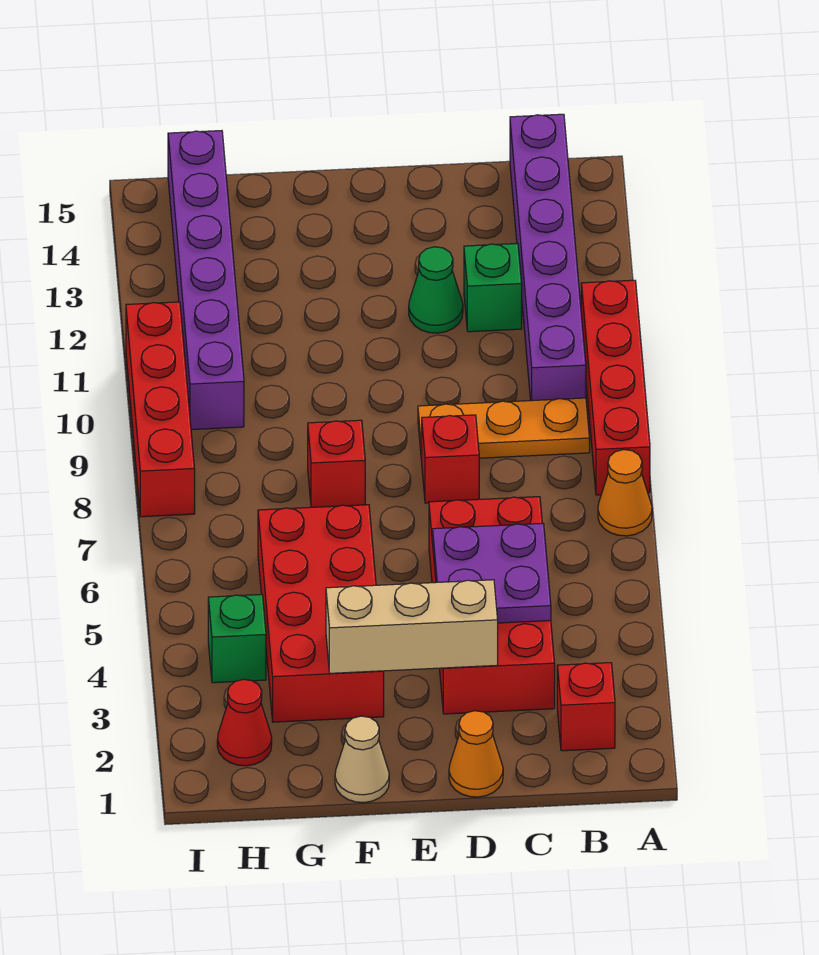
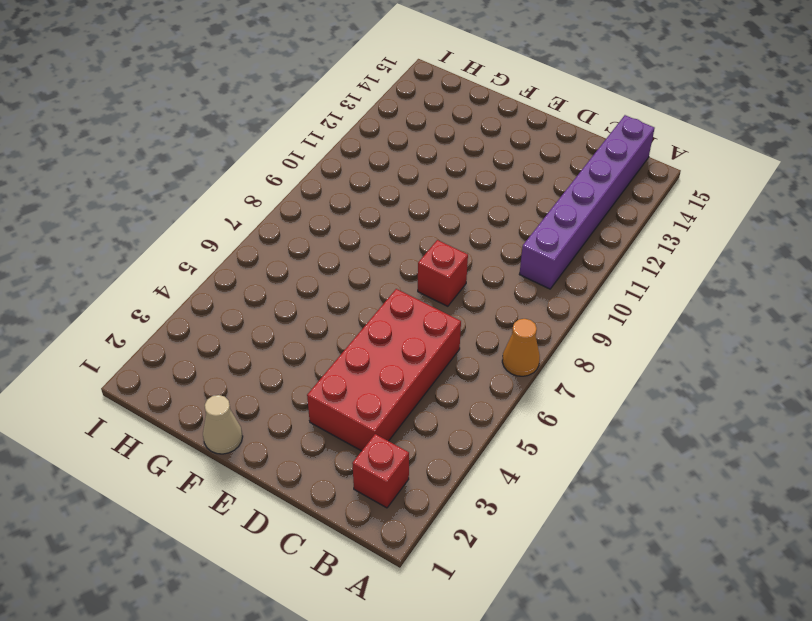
none -> red 1x4 brick [581,280,650,495]
none -> orange 1x3 plate [418,398,590,461]
none -> green 1x1 brick [464,243,522,332]

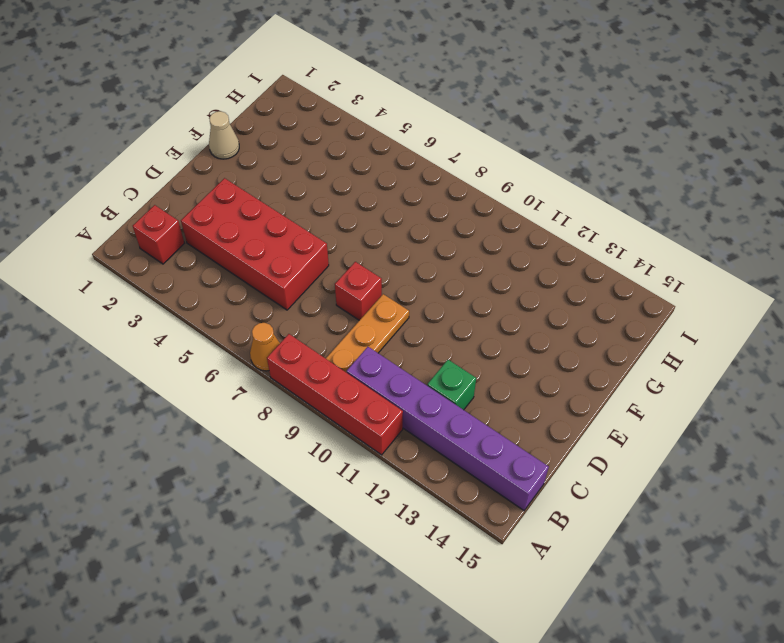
none -> orange 1x1 cone [449,711,503,797]
none -> green 1x1 cone [409,247,463,333]
none -> red 2x4 brick [258,505,384,722]

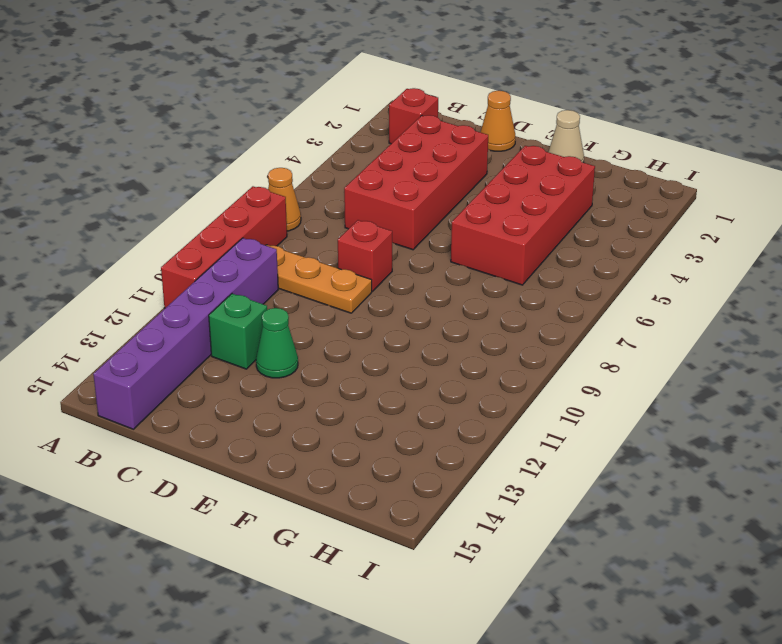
none -> red 1x1 brick [308,420,365,507]
none -> red 1x1 cone [217,679,272,766]
none -> green 1x1 brick [208,594,266,683]

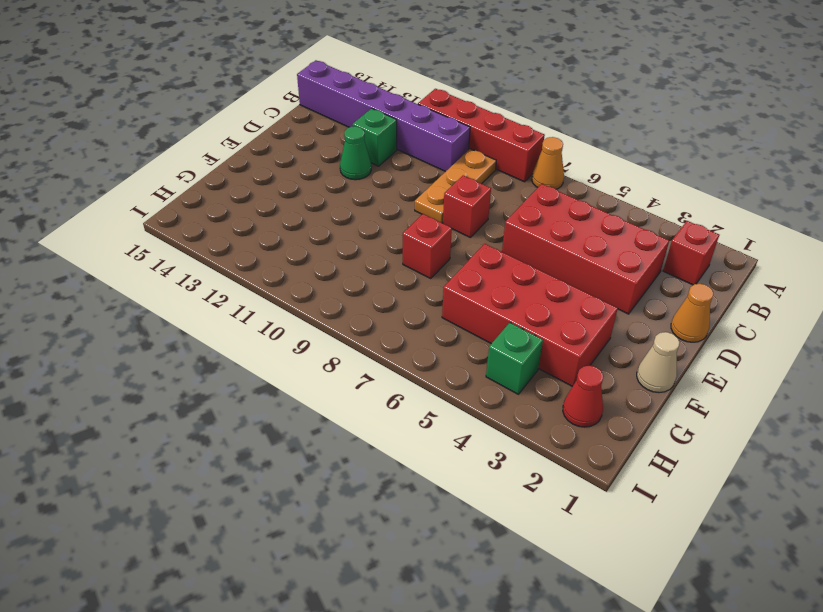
none -> purple 1x6 brick [168,131,244,430]
none -> red 1x4 brick [126,302,195,517]
none -> purple 2x2 plate [433,523,551,623]

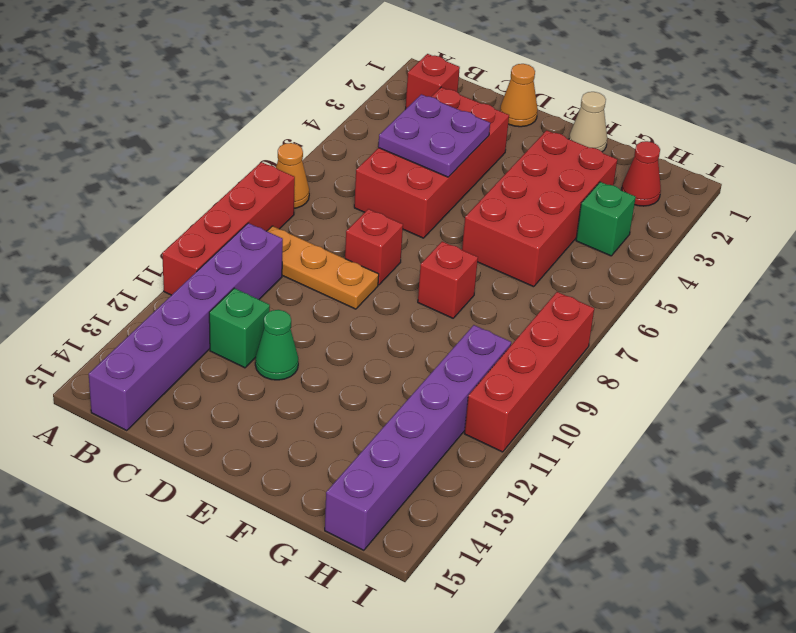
none -> tan 1x3 brick [326,580,498,673]

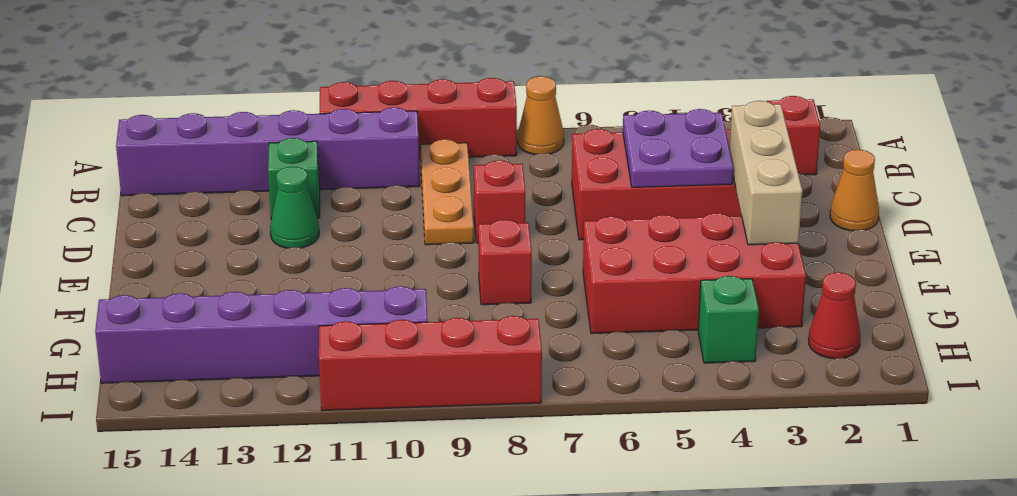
none -> tan 1x1 cone [335,716,389,803]

